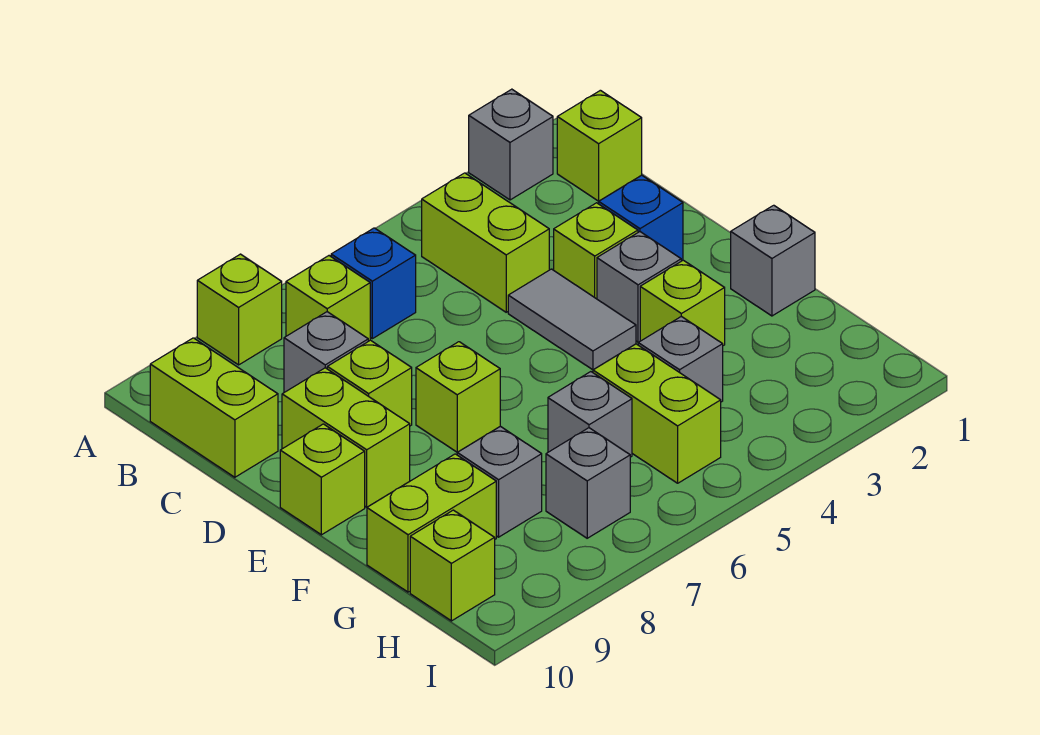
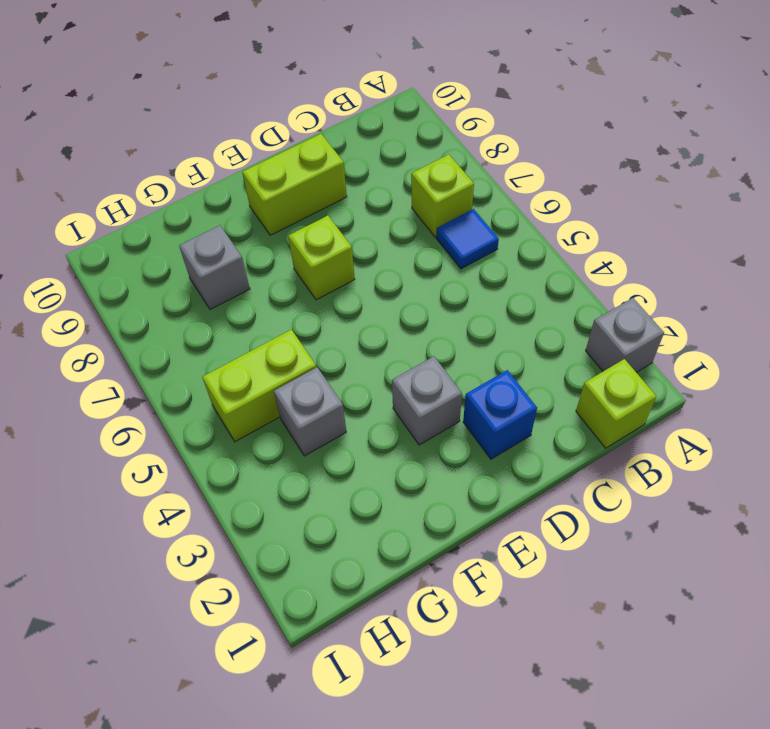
blue 1x1 tile [436,209,499,269] -> blue 1x1 brick [331,228,416,339]
none -> lime 1x1 brick [197,254,282,365]
none -> lime 1x2 brick [422,173,549,312]
none -> lime 1x2 brick [150,338,278,477]

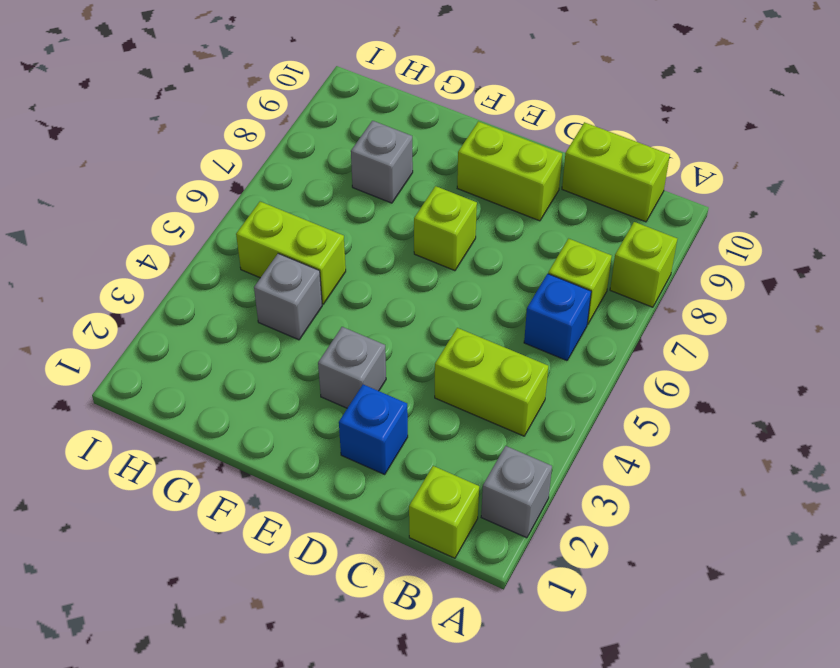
none -> grey 1x1 brick [284,312,368,392]
none -> lime 1x1 brick [554,203,638,299]
none -> grey 1x2 tile [508,269,636,370]

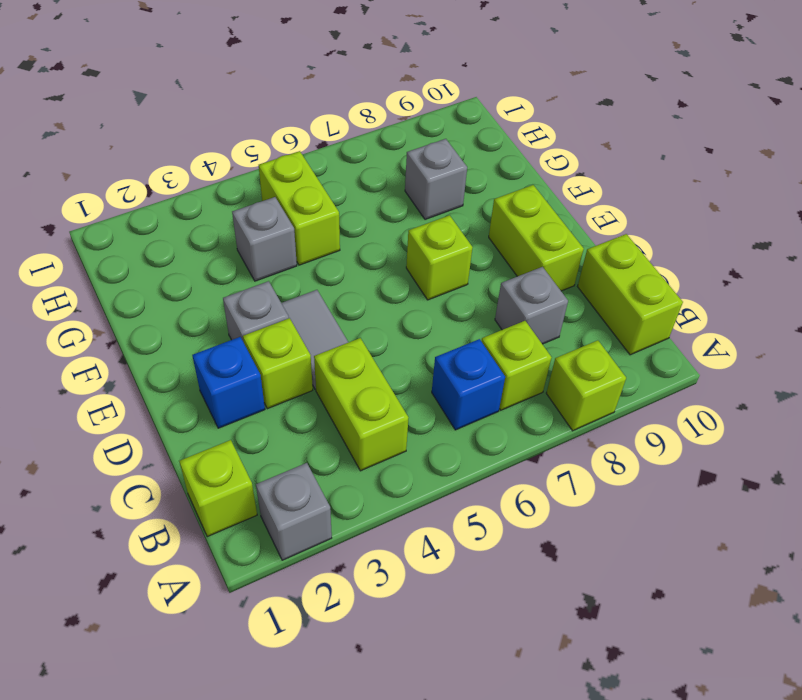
none -> lime 1x1 brick [327,340,412,426]
none -> lime 1x1 brick [280,424,365,535]
none -> grey 1x1 brick [731,205,815,316]

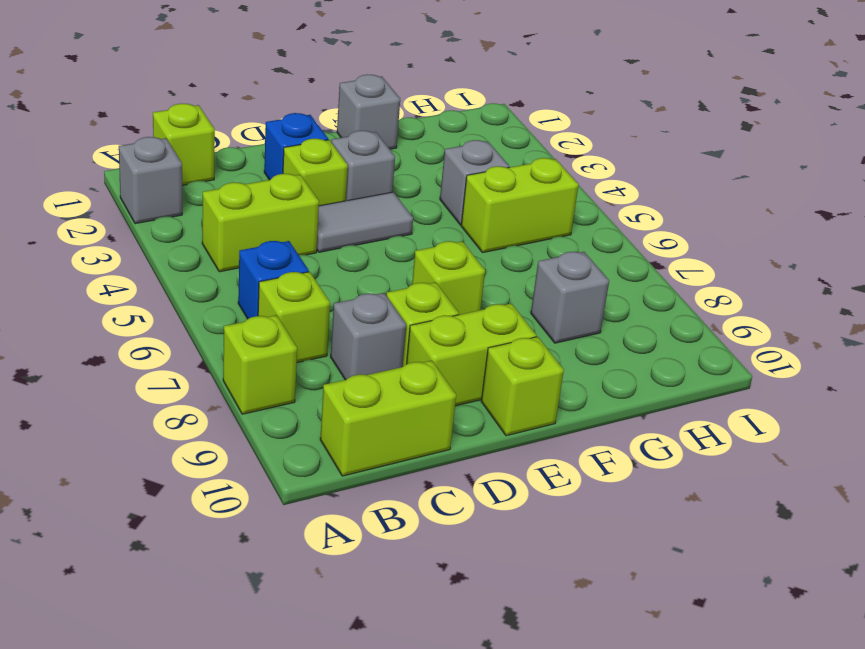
none -> lime 1x1 brick [640,260,725,346]
none -> grey 1x1 brick [548,372,632,457]
none -> lime 1x2 brick [367,454,496,592]

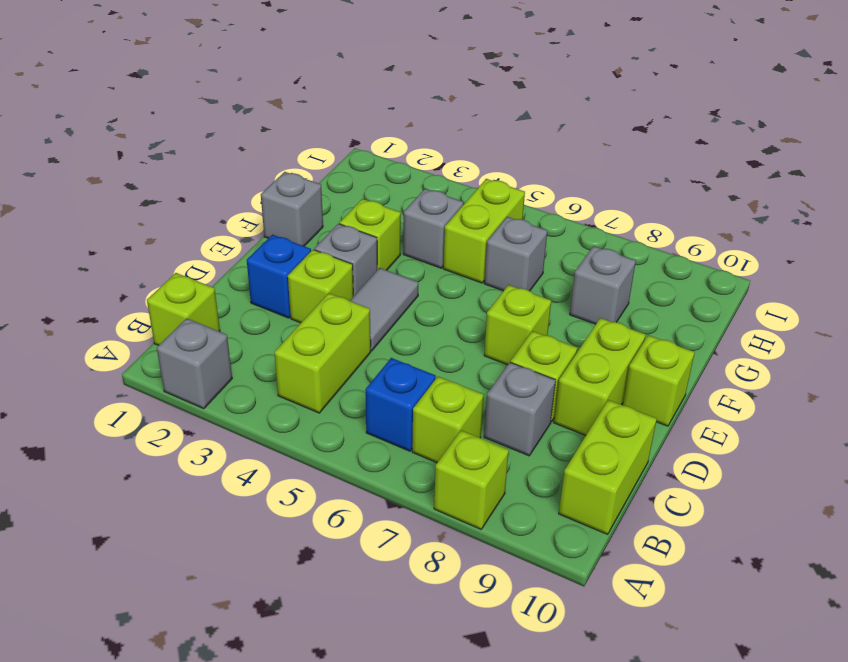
none -> lime 1x2 brick [367,454,496,592]
none -> grey 1x1 brick [546,428,630,538]
none -> lime 1x1 brick [410,510,495,621]

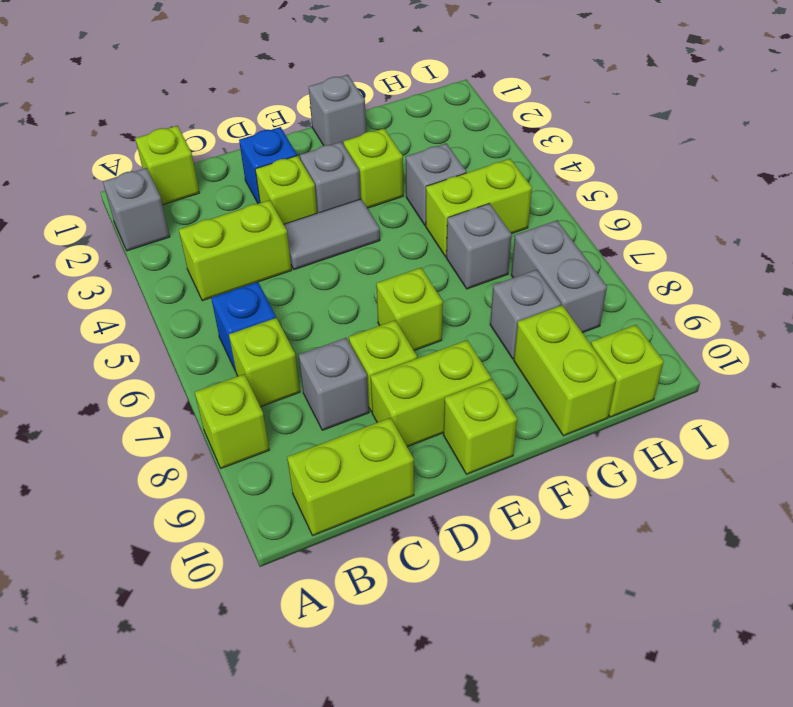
grey 1x2 brick [511,220,607,333] -> grey 1x1 brick [546,428,630,538]

